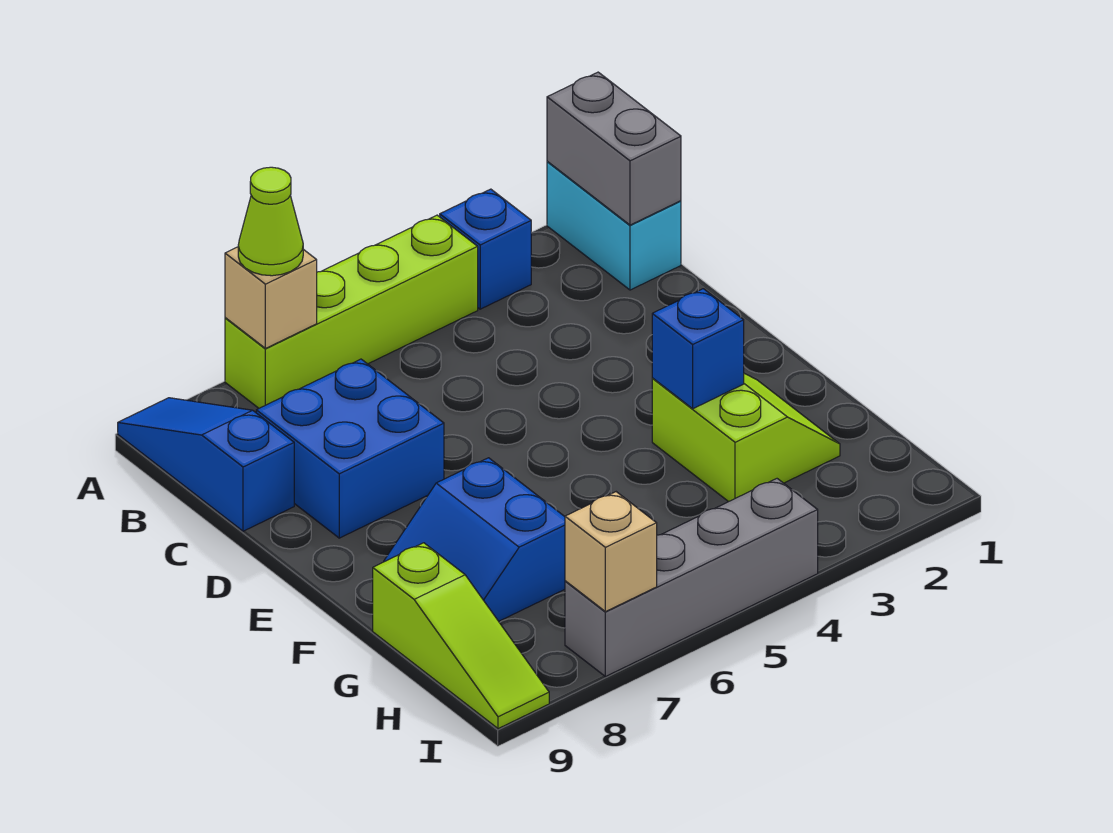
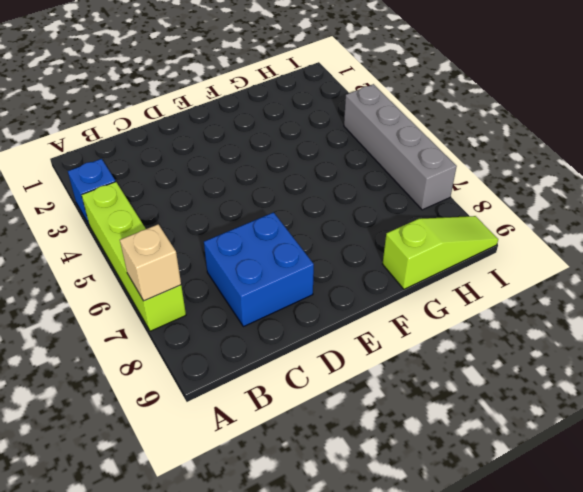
none -> cyan 1x2 brick [547,162,681,290]
none -> blue 1x3 slope [118,398,294,531]
none -> lime 2x2 slope [652,373,840,502]

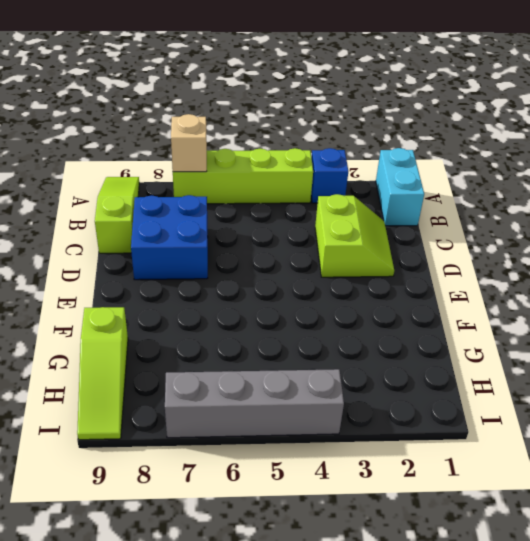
lime 1x3 slope [95,177,139,253] -> blue 1x3 slope [118,398,294,531]
lime 2x2 slope [315,194,394,277] -> lime 2x2 slope moved to [652,373,840,502]
none -> blue 2x2 slope [384,458,565,621]
none -> grey 1x2 brick [547,72,681,225]
none -> blue 1x1 brick [652,289,744,409]

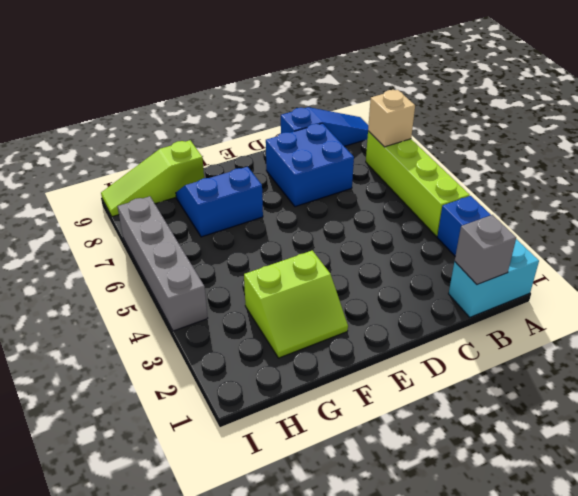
grey 1x1 brick [455,215,516,285] -> grey 1x2 brick [547,72,681,225]
none -> blue 1x1 brick [652,289,744,409]
none -> tan 1x1 brick [565,492,657,612]
none -> lime 1x1 cone [238,167,303,276]

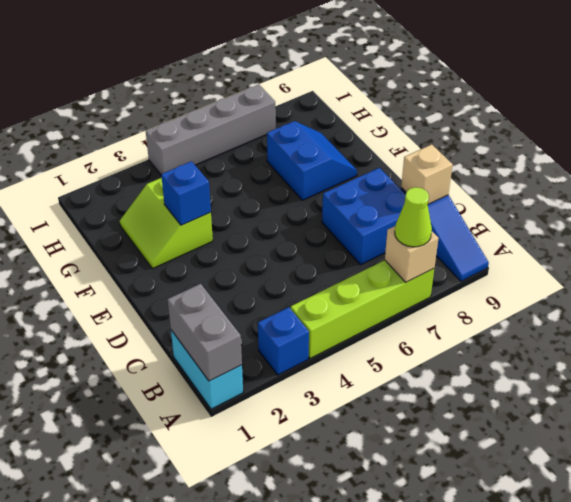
tan 1x1 brick [401,144,453,204] -> tan 1x1 brick moved to [565,492,657,612]
none -> lime 1x3 slope [373,543,549,729]

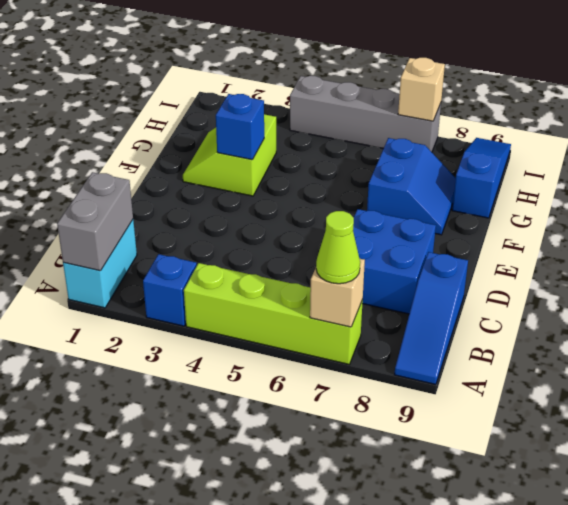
blue 1x3 slope [452,138,511,218] -> lime 1x3 slope [373,543,549,729]

